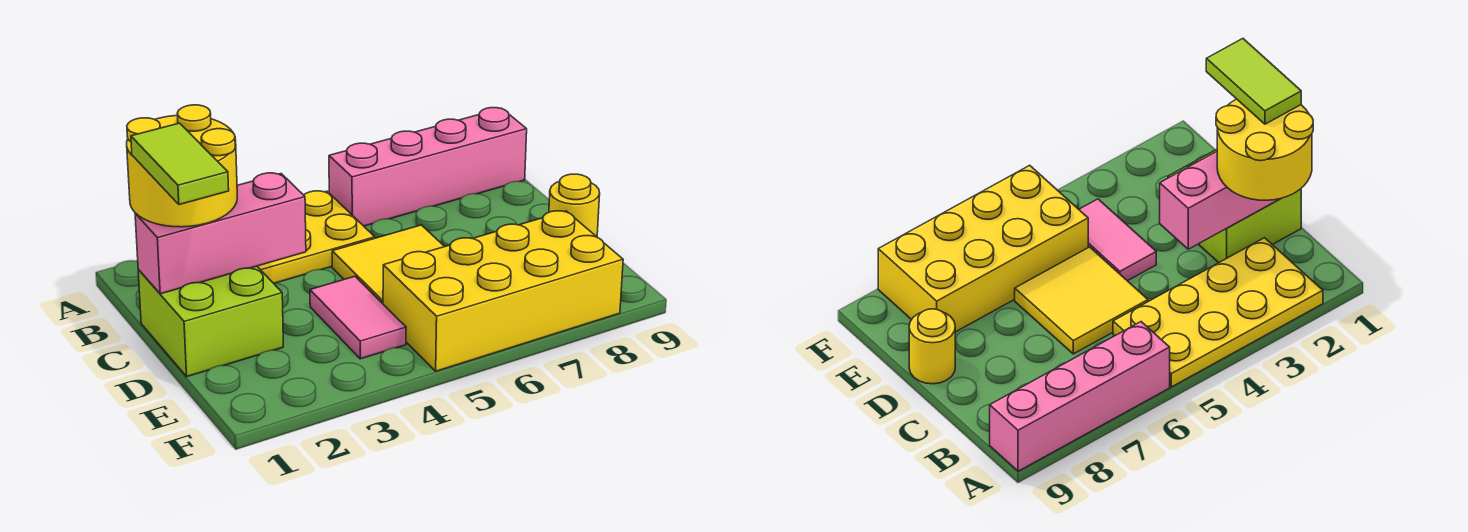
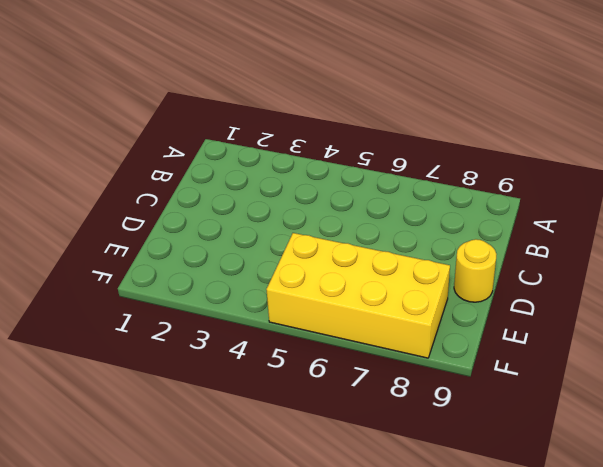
none -> yellow 2x4 plate [257,191,375,283]
none -> pink 1x4 brick [329,108,527,226]

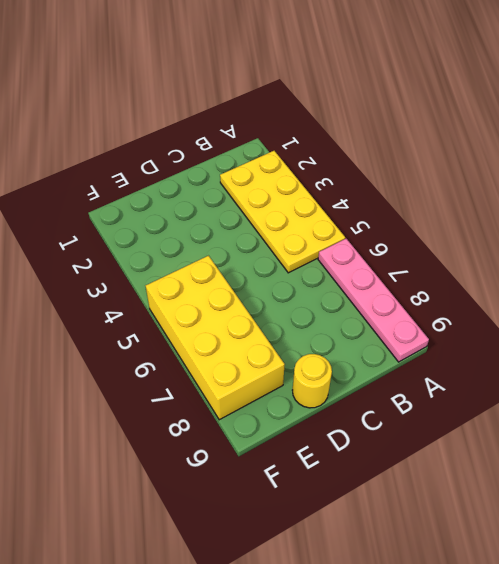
pink 1x4 plate [318,239,429,362] -> pink 1x4 brick [329,108,527,226]
none -> lime 2x2 brick [138,266,283,376]
none -> yellow 2x2 tile [332,225,445,304]

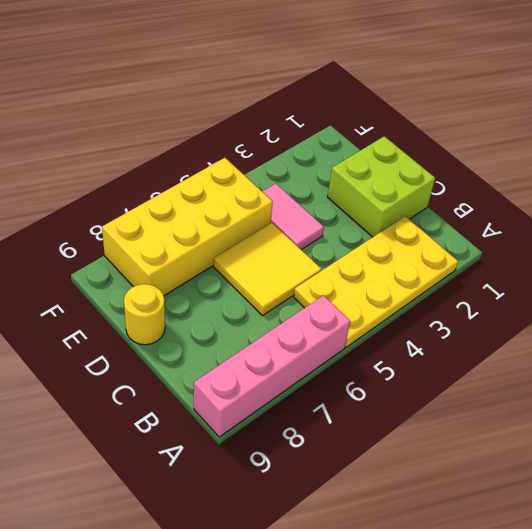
none -> pink 1x3 brick [135,173,306,294]
none -> yellow 2x2 round brick [127,105,237,227]

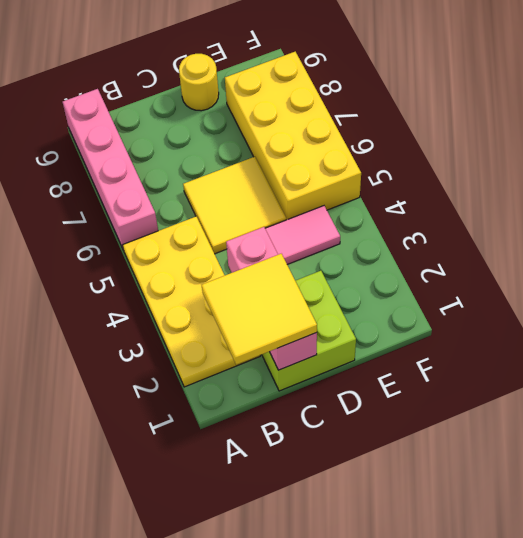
yellow 2x2 tile [202,254,317,365] -> yellow 2x2 round brick [127,105,237,227]
none -> lime 1x2 tile [131,123,229,205]

